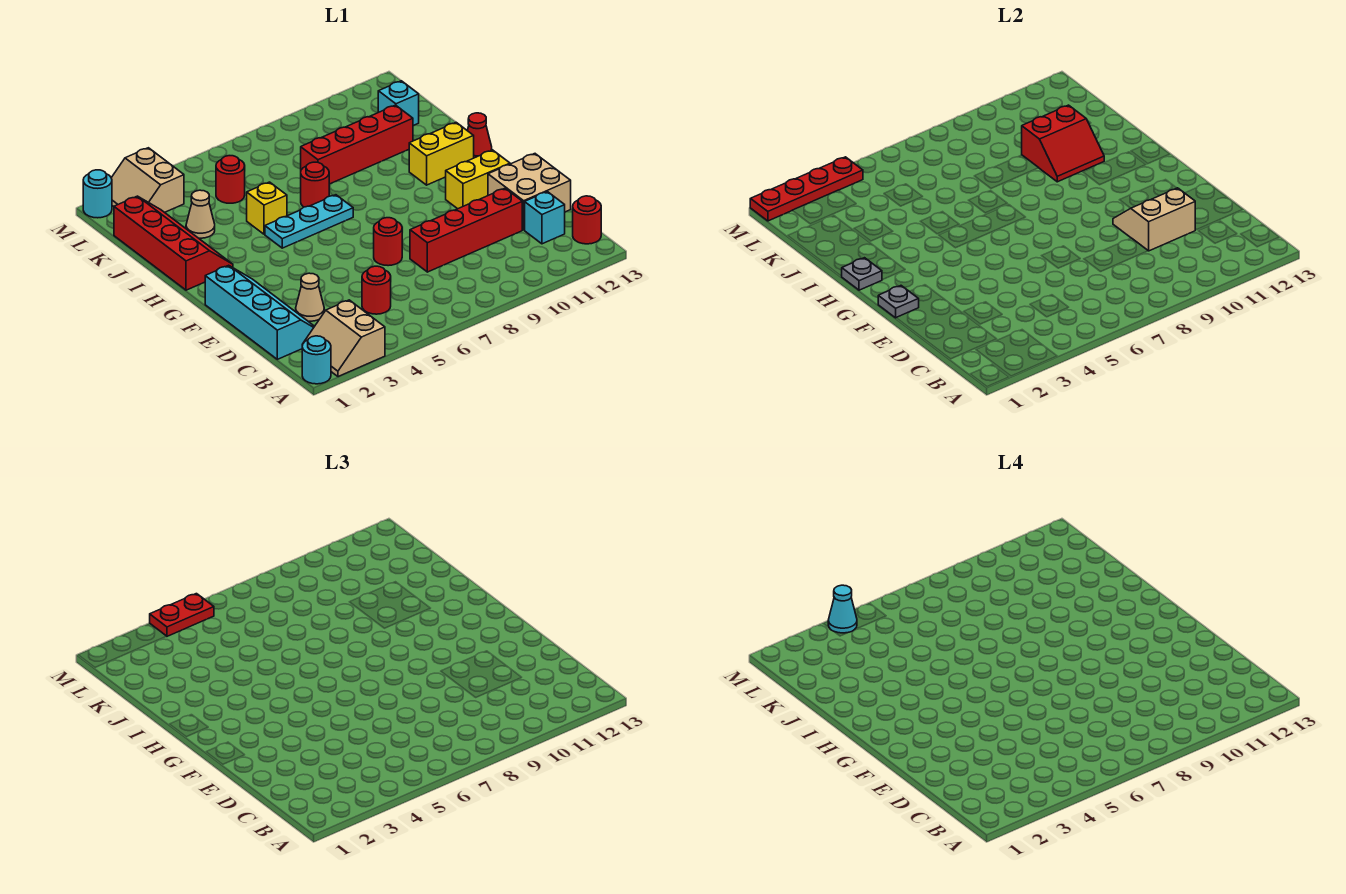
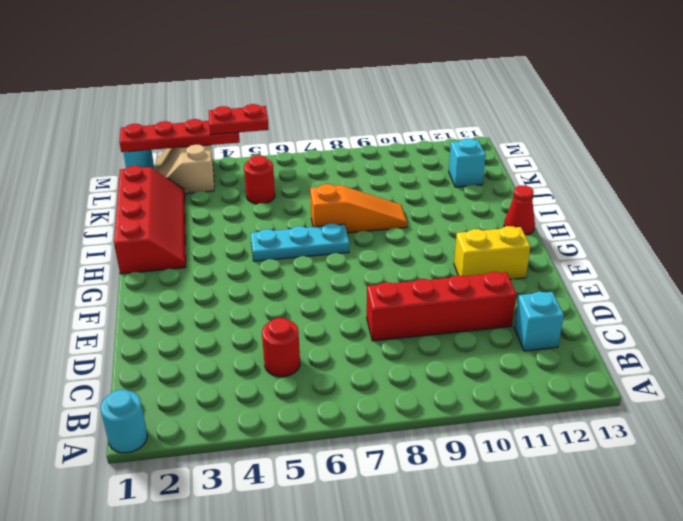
orange 1x3 slope [310,184,407,233] -> red 1x1 round brick [301,162,329,207]
none -> tan 2x2 slope [304,300,385,377]
none -> red 1x1 round brick [573,196,601,244]
none -> cyan 2x4 slope [205,265,315,359]
none -> tan 1x1 cone [296,273,324,321]

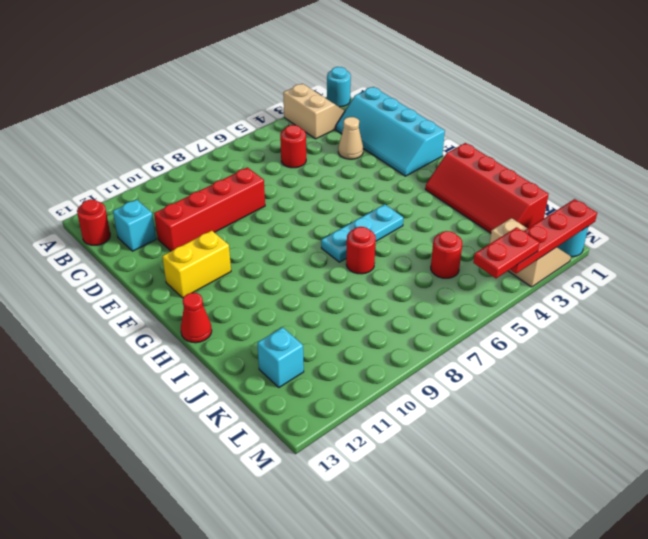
none -> tan 2x2 brick [488,154,571,230]
none -> red 1x1 round brick [374,218,402,266]
none -> yellow 1x2 brick [409,123,474,185]
none -> yellow 1x1 brick [247,182,287,234]

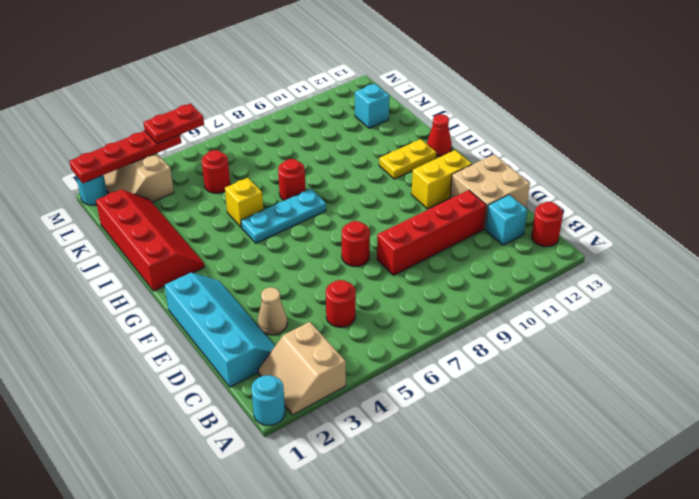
yellow 1x2 plate [379,139,436,179] -> yellow 1x2 brick [409,123,474,185]
none -> tan 1x1 cone [186,190,215,238]
none -> red 1x4 brick [301,105,413,184]
none -> tan 2x2 slope [1113,188,1195,251]
none -> grey 1x1 plate [878,286,919,318]

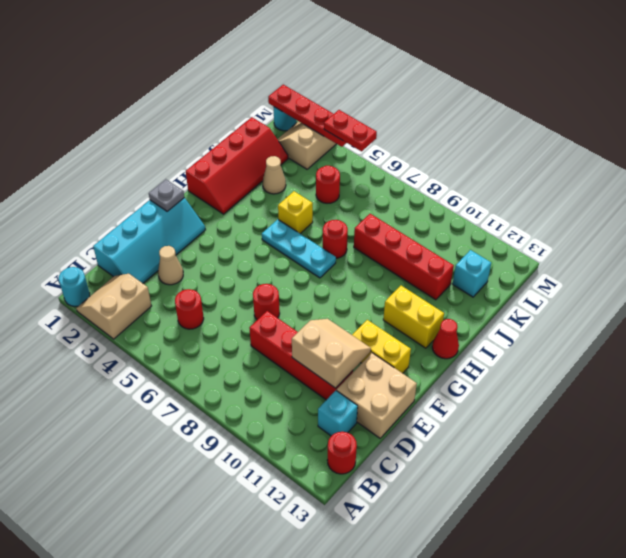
none -> grey 1x1 plate [841,258,882,290]
none -> red 2x2 slope [1022,105,1104,182]
none -> cyan 1x1 cone [828,585,857,633]

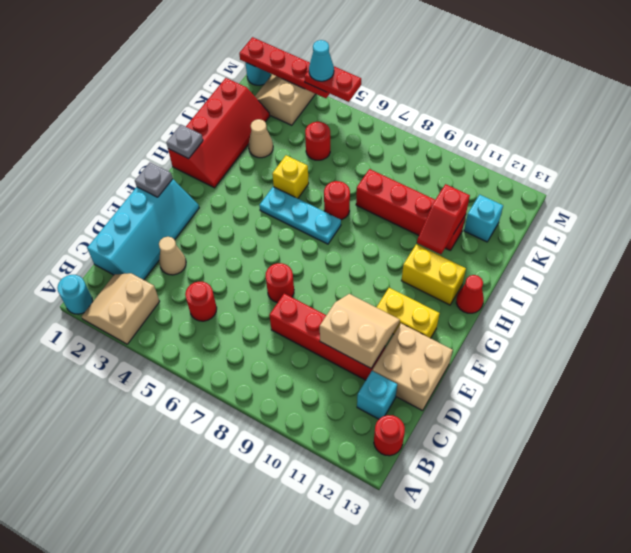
red 1x2 slope [417,184,470,254] -> red 2x2 slope [1022,105,1104,182]

